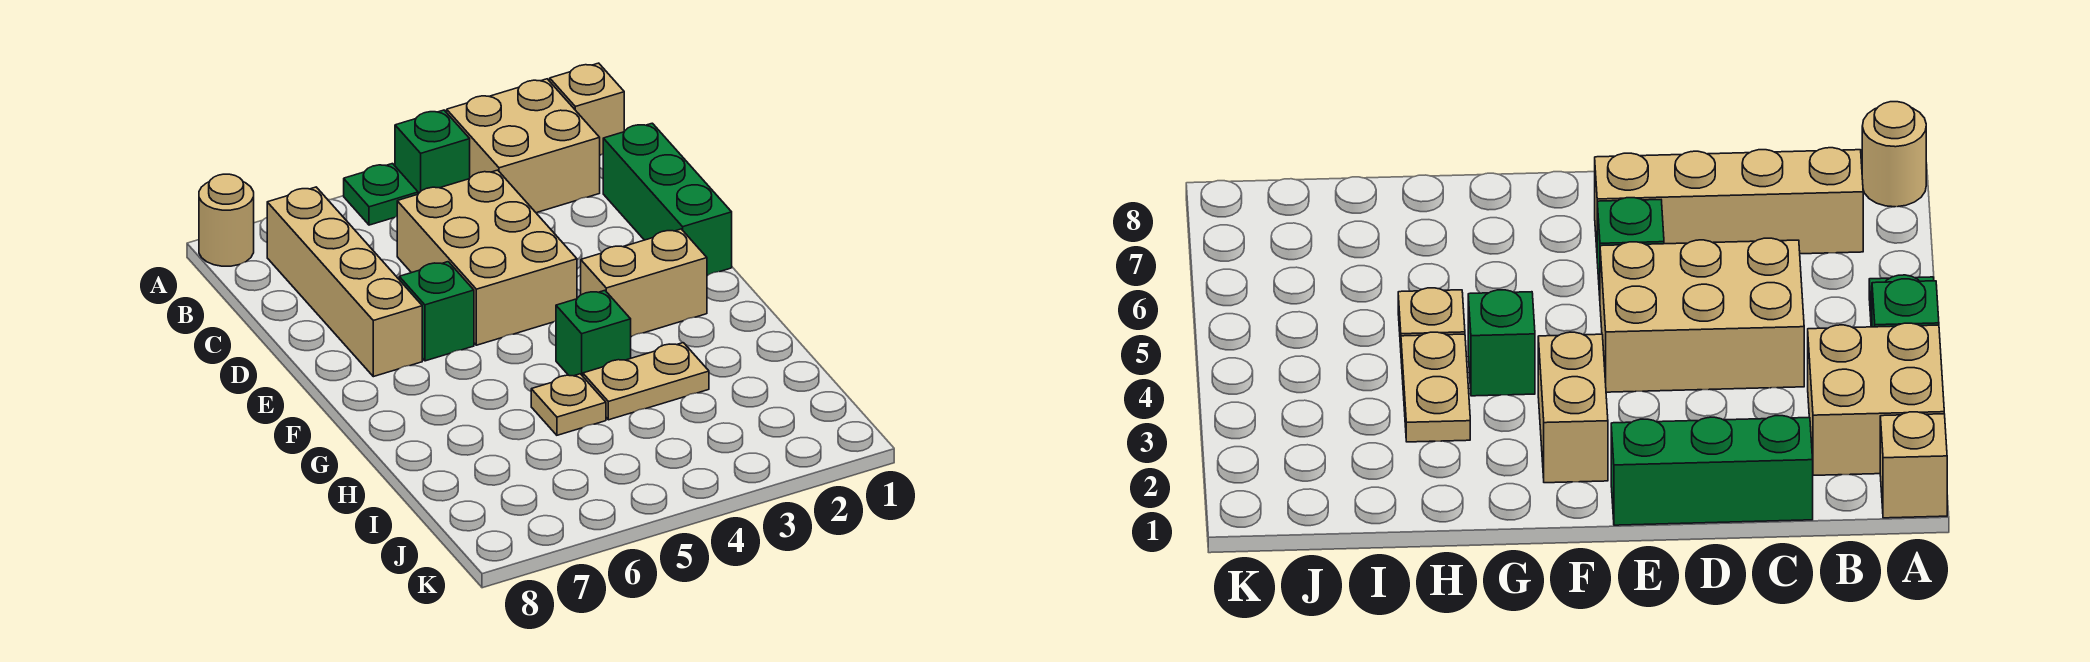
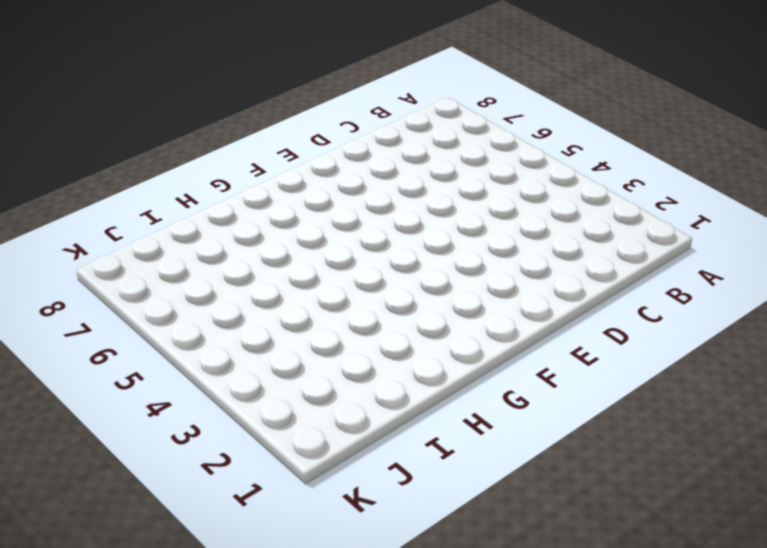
none -> tan 1x1 brick [550,63,624,155]
none -> tan 2x2 brick [447,79,600,213]
none -> green 1x1 brick [395,110,470,194]

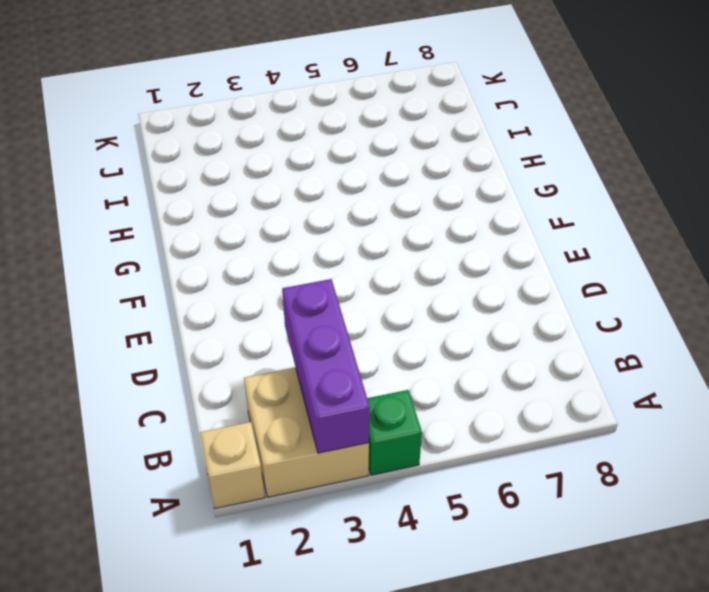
purple 1x3 brick [282,279,370,453] -> none
none -> green 1x1 plate [344,164,418,225]
none -> tan 1x1 round brick [199,174,254,266]
none -> tan 1x4 brick [267,187,422,377]

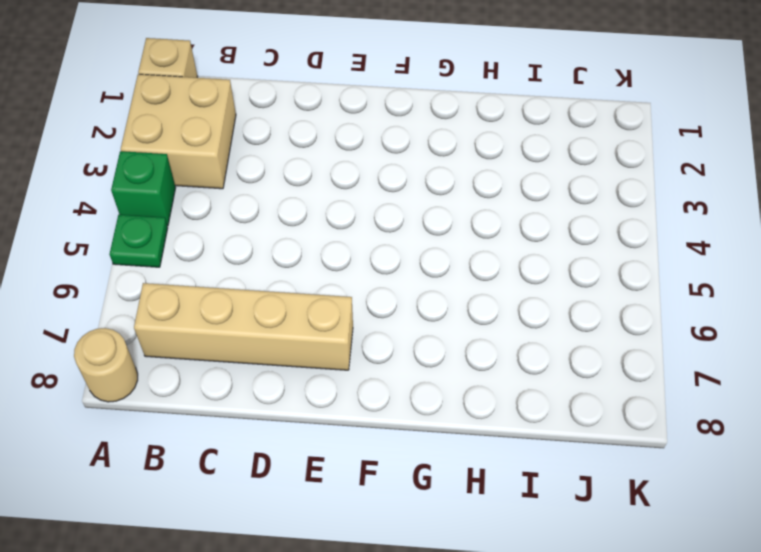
none -> green 1x3 brick [603,123,732,275]
none -> tan 2x3 brick [397,170,577,345]
none -> green 1x1 brick [399,262,474,361]

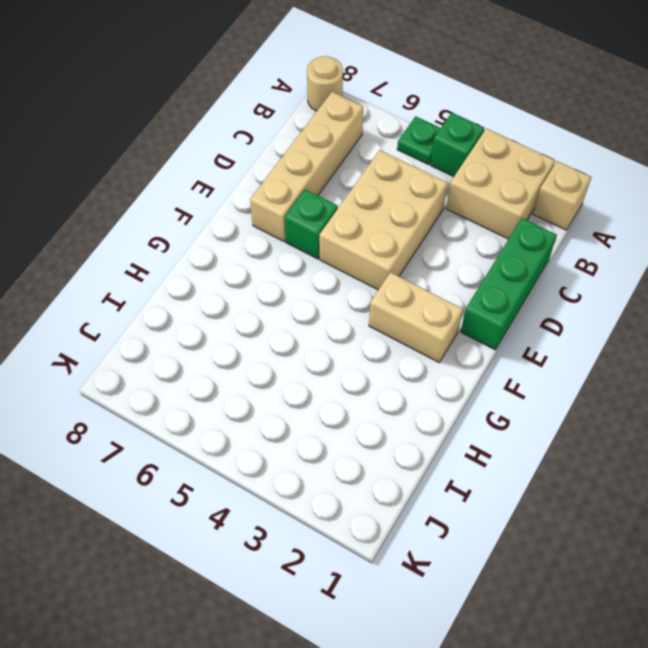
none -> green 1x1 brick [556,291,631,376]
none -> tan 1x2 plate [583,343,709,420]
none -> tan 1x1 plate [531,374,606,435]

